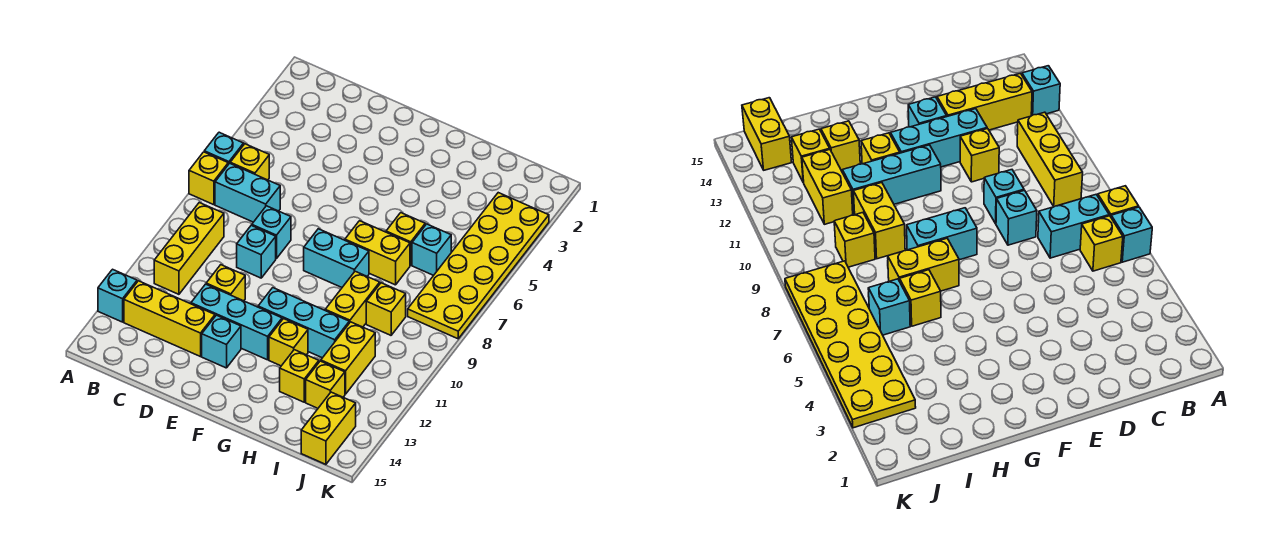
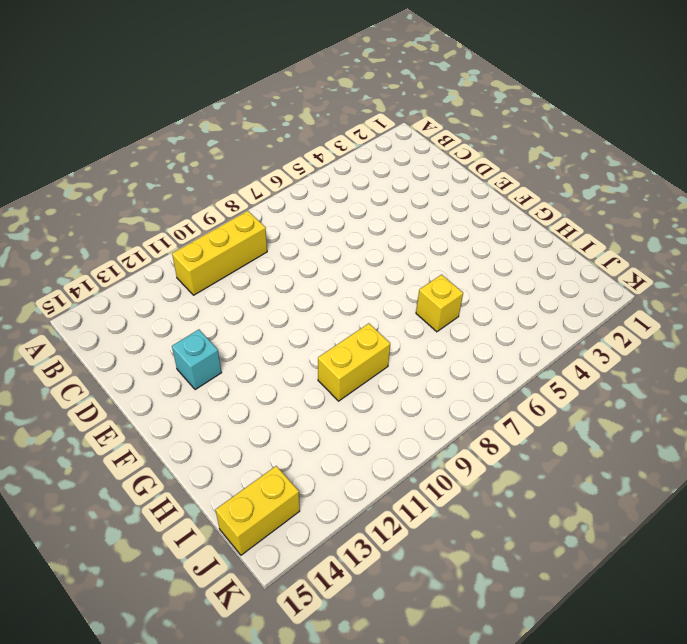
none -> cyan 1x1 brick [204,132,244,164]
none -> yellow 1x1 brick [189,152,228,205]
none -> cyan 1x1 brick [98,269,137,322]

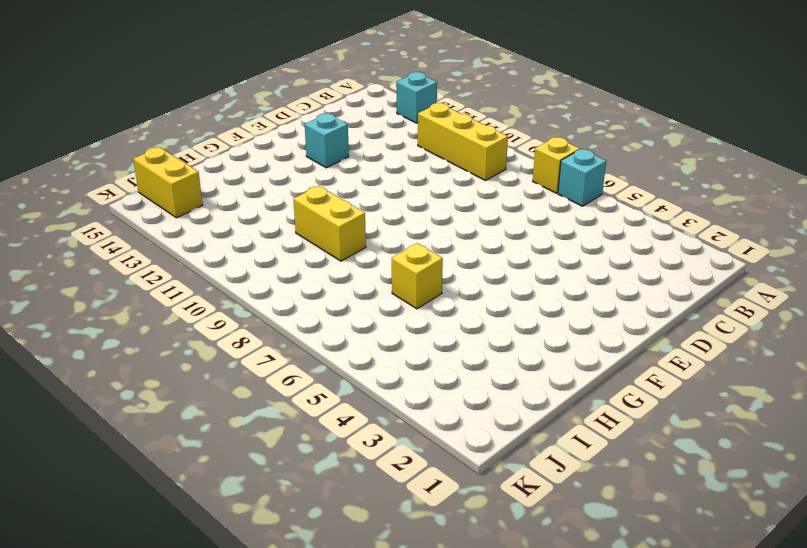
none -> yellow 1x1 brick [230,144,269,180]
none -> cyan 1x2 brick [215,163,280,222]
none -> yellow 1x3 brick [124,281,215,357]

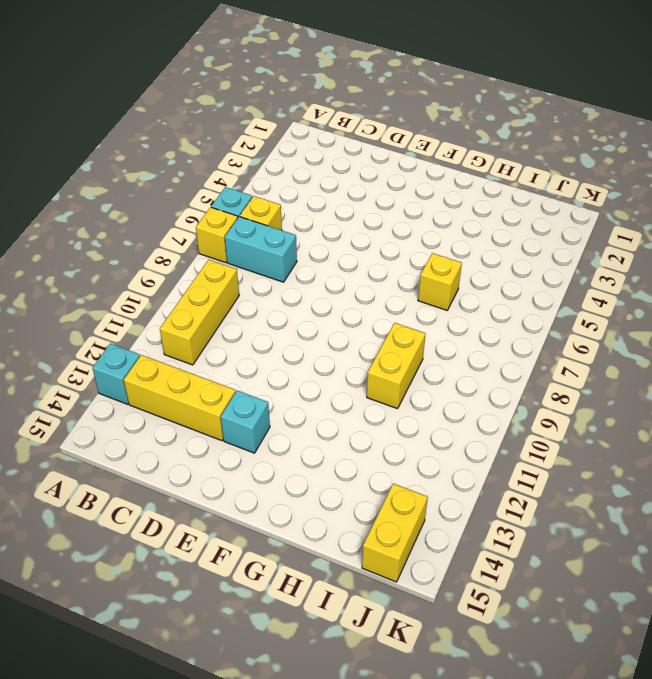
none -> cyan 1x1 brick [252,206,291,259]
none -> cyan 1x1 brick [237,225,276,278]
none -> yellow 1x1 brick [206,265,245,301]

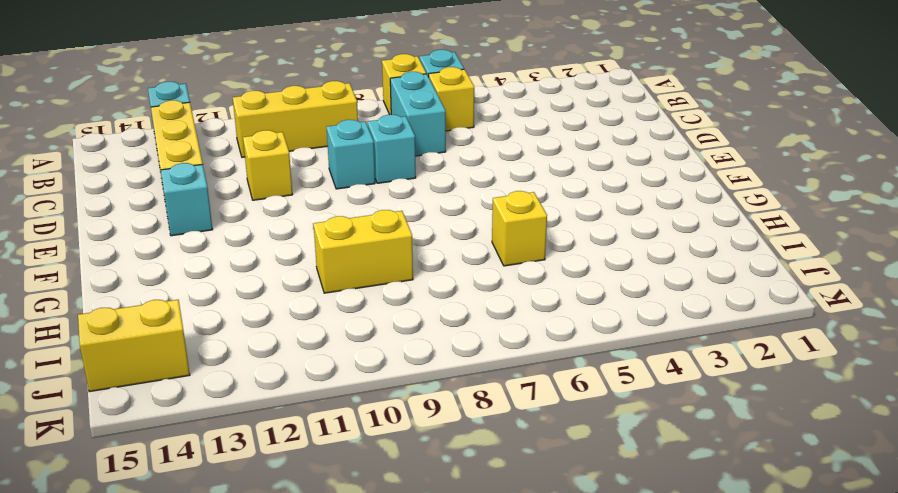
none -> cyan 1x3 brick [191,284,282,360]
none -> cyan 1x2 brick [304,229,369,287]
none -> cyan 1x3 brick [258,288,349,358]

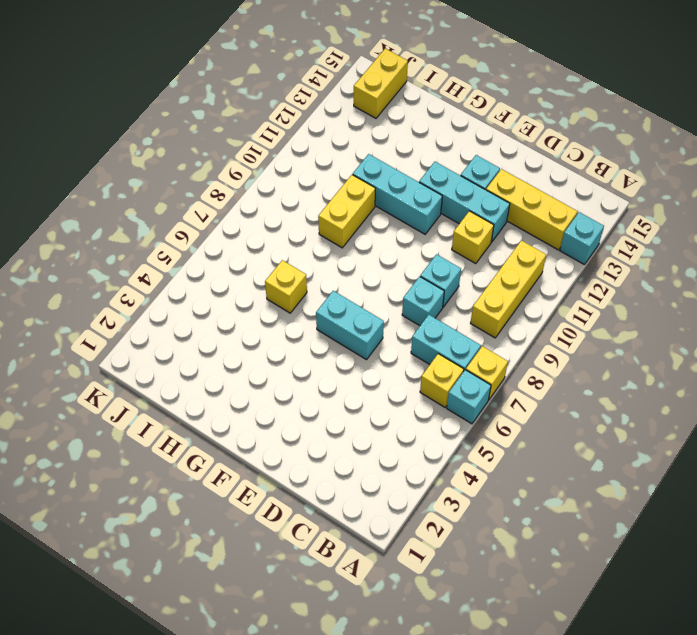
cyan 1x2 brick [316,291,384,360] -> cyan 1x2 brick moved to [304,229,369,287]
none -> yellow 1x2 brick [345,221,410,285]
none -> yellow 1x1 brick [269,319,308,366]
none -> yellow 1x1 brick [280,350,319,402]

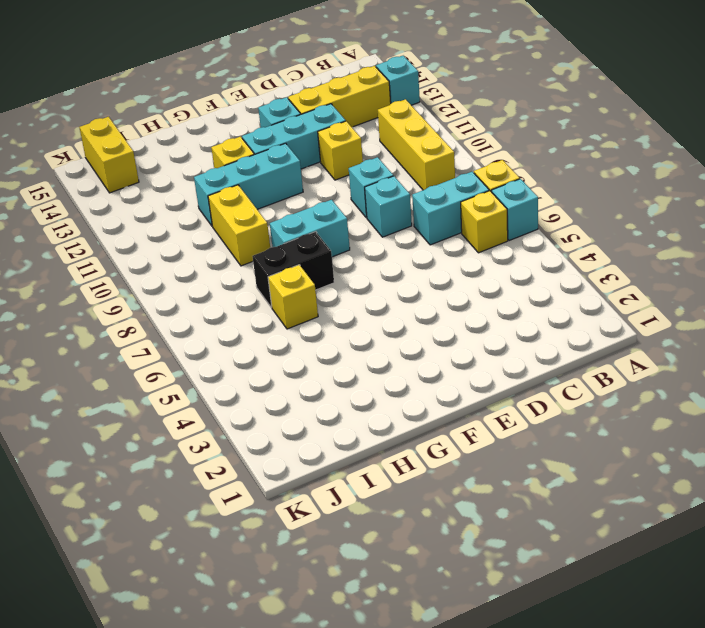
black 1x2 brick [252,232,334,307] -> yellow 1x2 brick [345,221,410,285]
none -> yellow 1x1 brick [280,350,319,402]
none -> cyan 1x1 brick [412,224,451,275]
none -> yellow 1x1 brick [366,283,406,335]

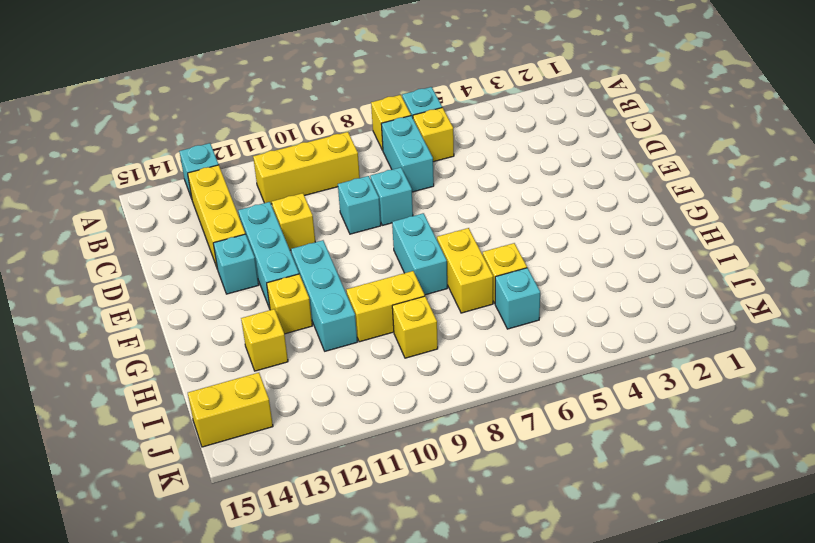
none -> yellow 1x2 brick [321,322,375,394]
none -> yellow 1x1 brick [306,361,345,408]
none -> yellow 2x6 plate [408,193,549,339]

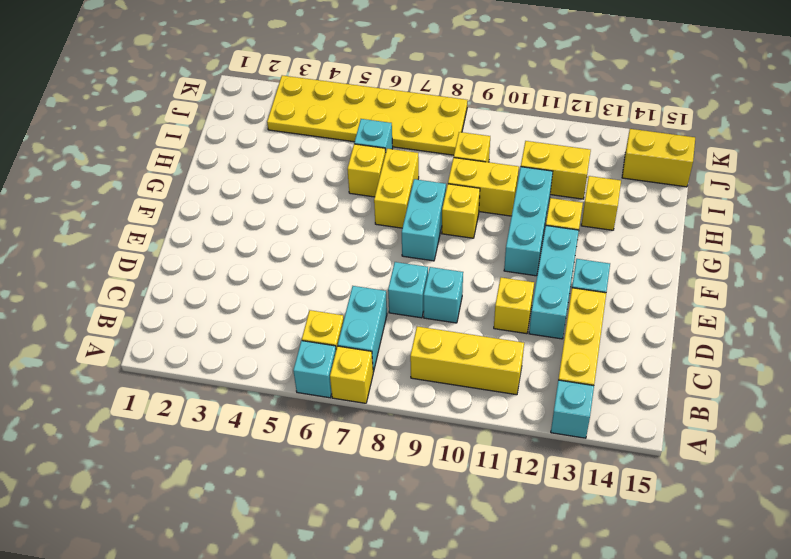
yellow 1x1 brick [442,184,480,238] -> yellow 1x1 brick moved to [306,361,345,408]

